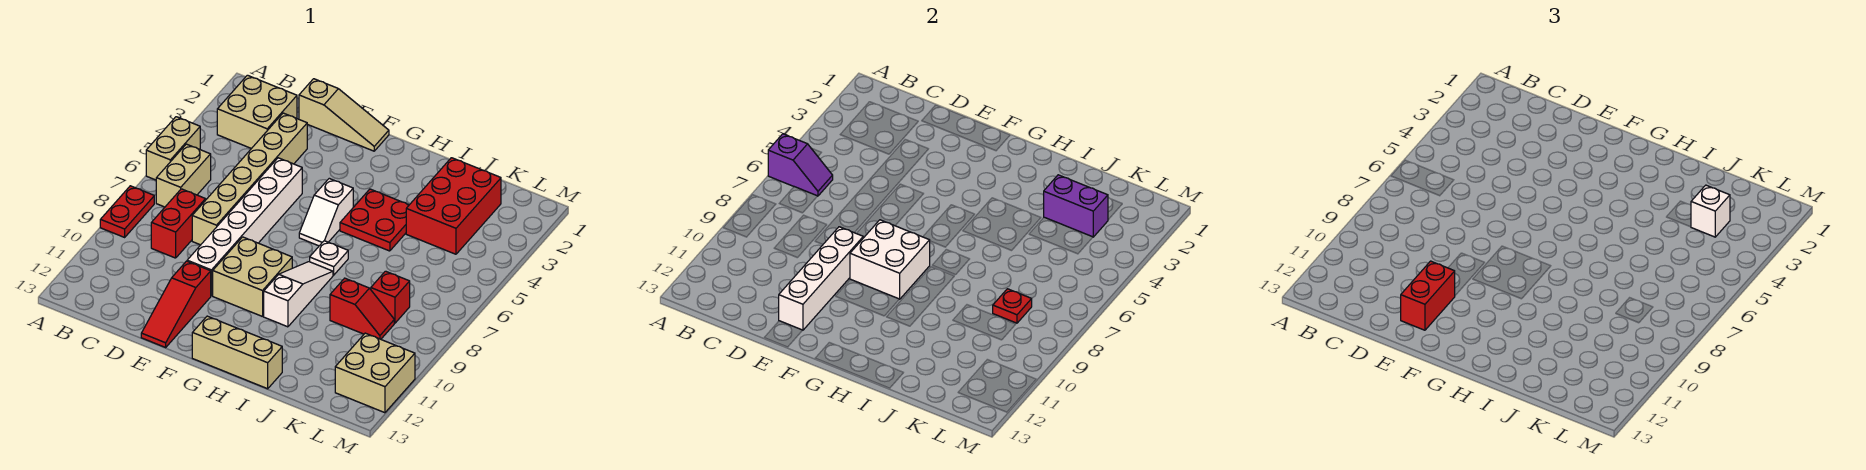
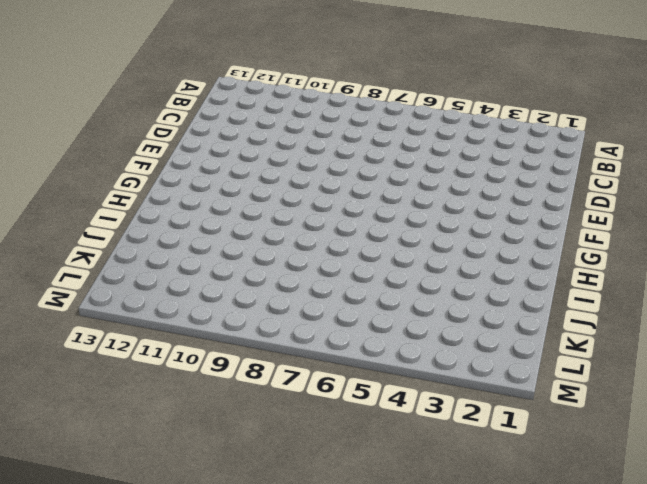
none -> tan 1x2 brick [146,117,200,180]
none -> red 1x2 plate [100,186,154,237]
none -> tan 2x2 brick [217,75,297,149]

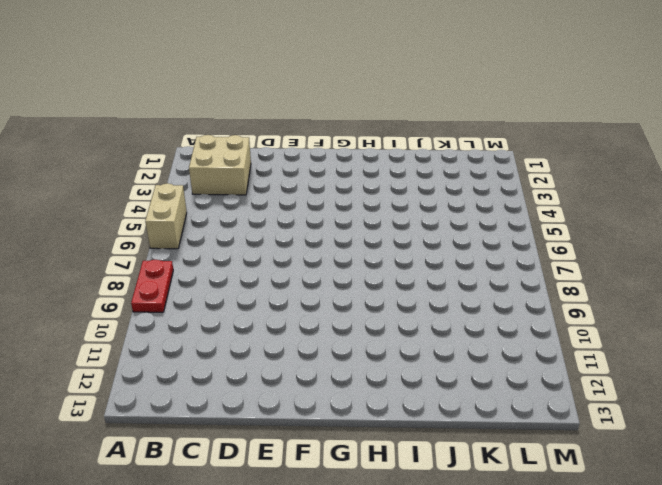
none -> tan 1x2 brick [156,144,211,207]
none -> red 1x2 brick [151,189,206,258]
none -> tan 1x3 slope [299,79,389,151]

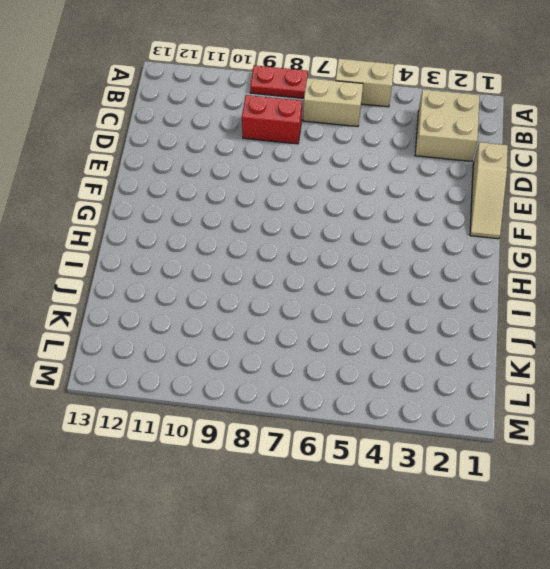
none -> tan 1x6 brick [192,113,307,245]
none -> white 1x6 brick [187,158,302,296]
none -> red 1x3 slope [141,261,211,347]

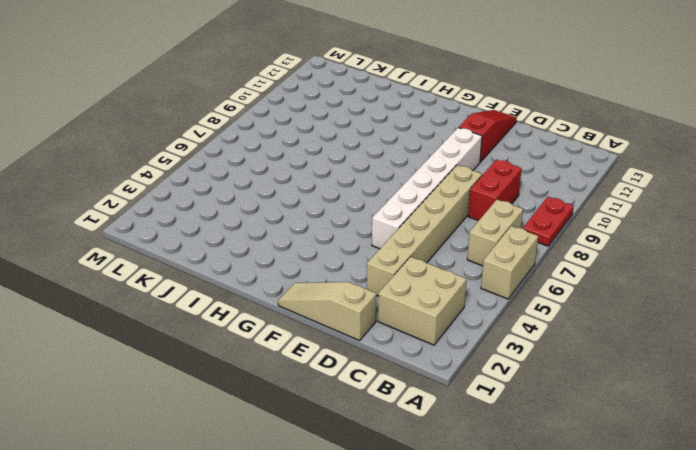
none -> tan 2x2 brick [213,237,292,317]
none -> white 1x2 slope [299,178,353,246]
none -> tan 1x3 brick [192,316,282,389]

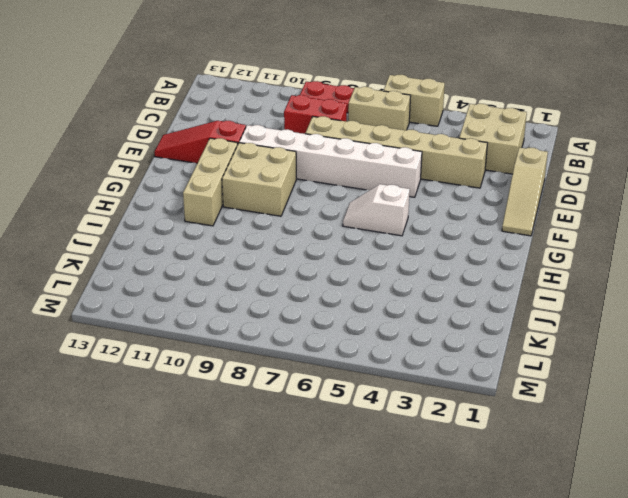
tan 1x3 brick [183,138,238,226] -> tan 1x3 brick moved to [192,316,282,389]
none -> red 2x2 plate [340,189,409,251]
none -> white 1x1 plate [310,241,348,275]
none -> white 1x3 slope [264,262,333,327]

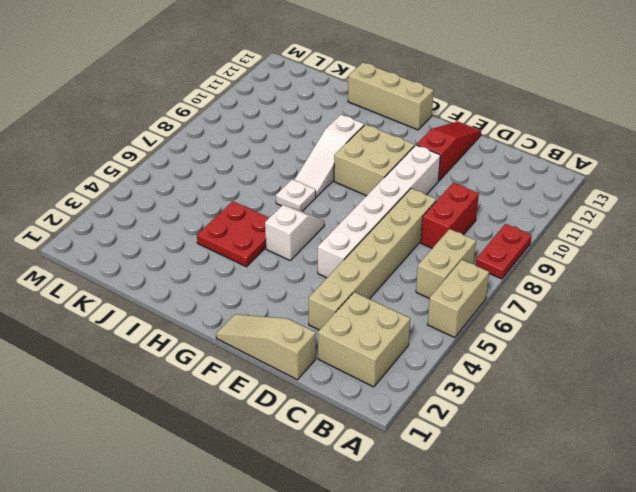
none -> red 2x3 brick [406,158,501,254]
none -> red 1x2 slope [330,278,394,339]
none -> red 1x1 brick [371,271,410,323]

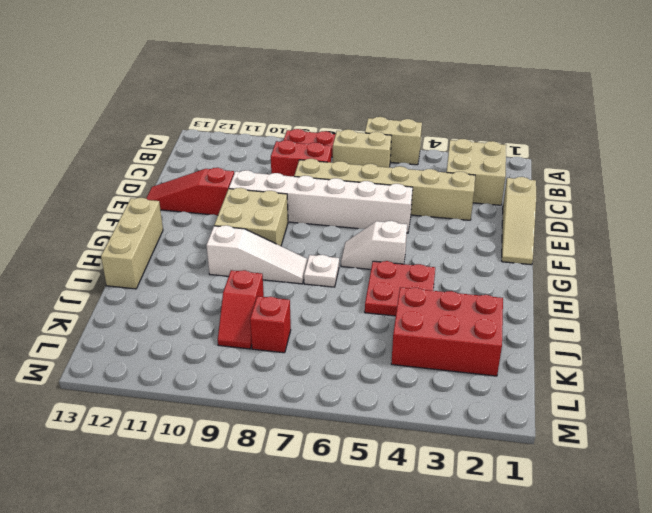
none -> tan 2x2 brick [335,333,415,413]
none -> purple 1x2 slope [768,134,833,196]
none -> white 1x4 brick [779,227,863,330]

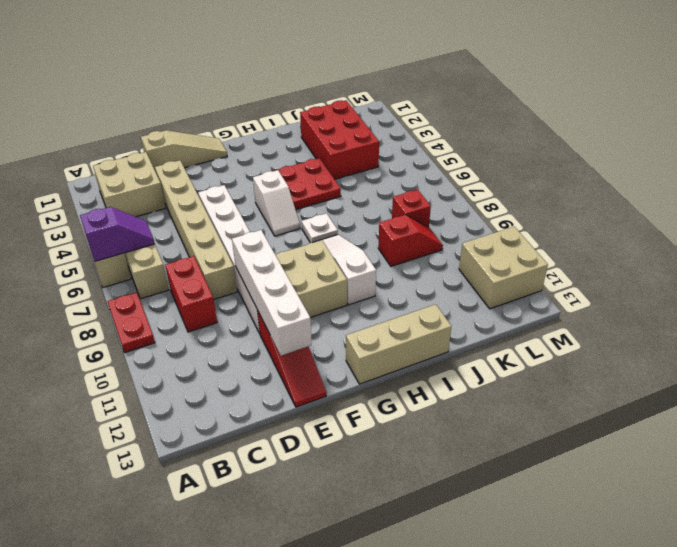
none -> white 2x2 brick [850,220,930,299]
none -> purple 1x2 brick [1044,175,1108,237]
none -> red 1x1 plate [993,289,1032,323]

